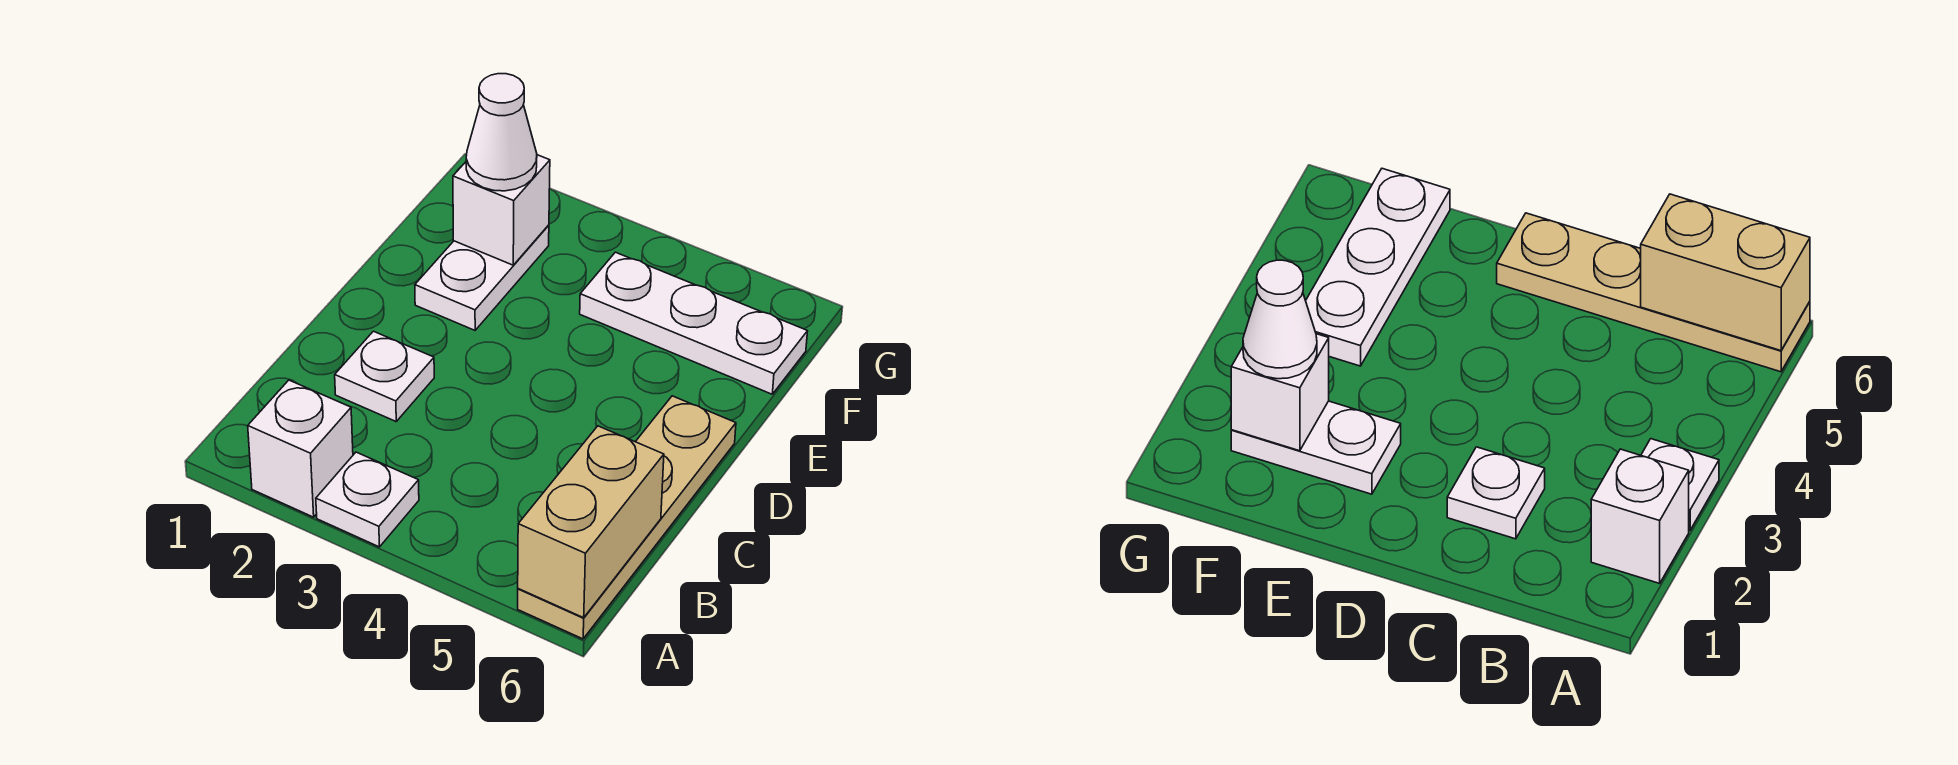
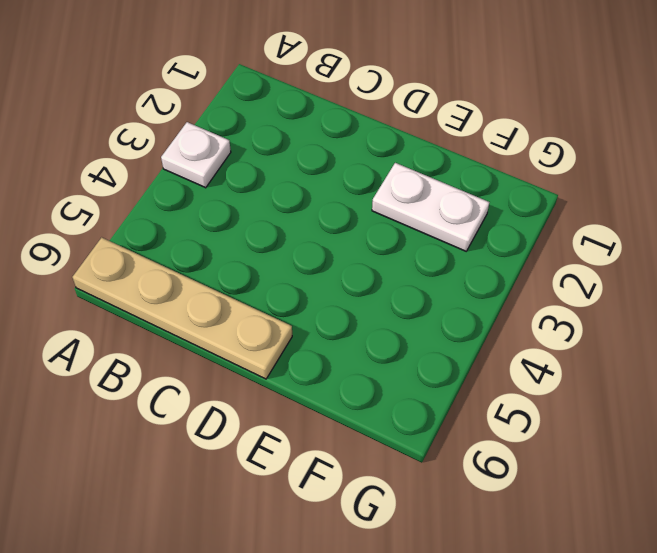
none -> white 1x1 brick [248,380,353,517]
none -> white 1x1 plate [335,331,434,421]

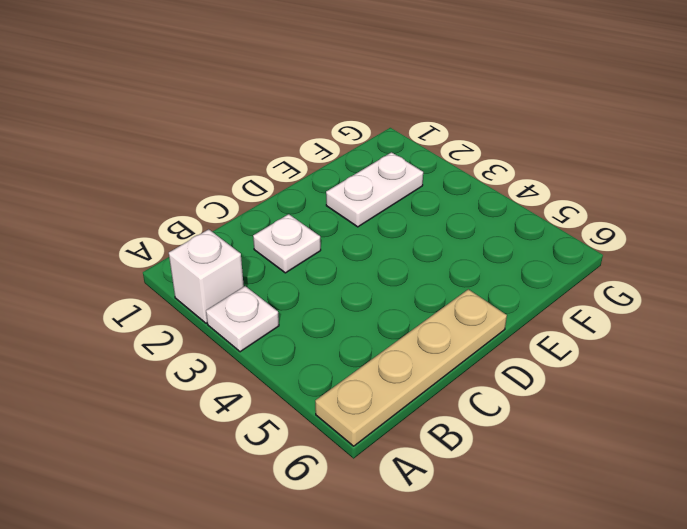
none -> white 1x3 plate [580,252,808,394]
none -> tan 1x2 brick [518,426,664,618]

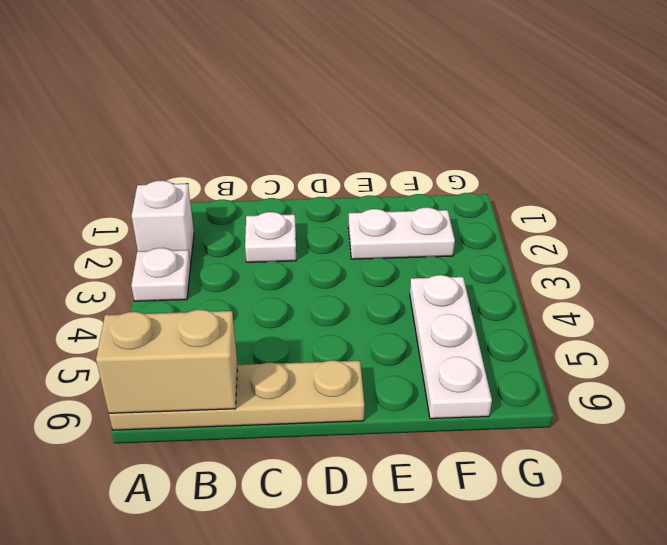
none -> white 1x1 brick [453,155,550,265]
none -> white 1x1 cone [466,74,537,191]

